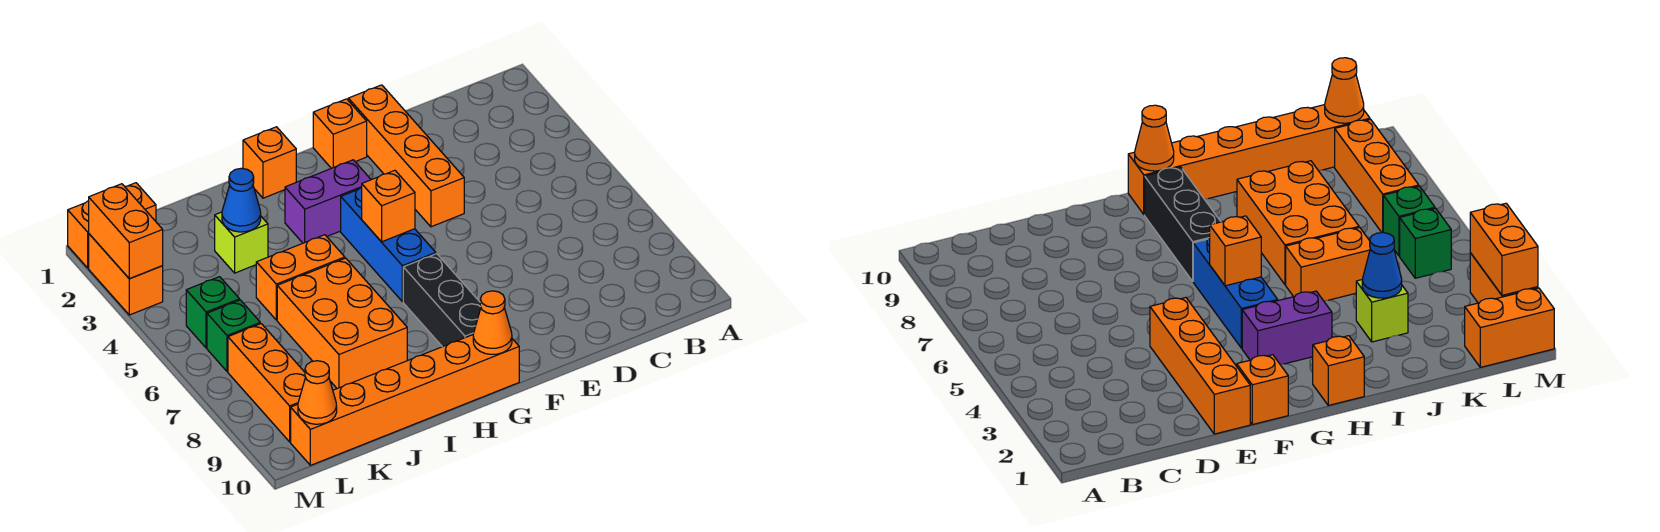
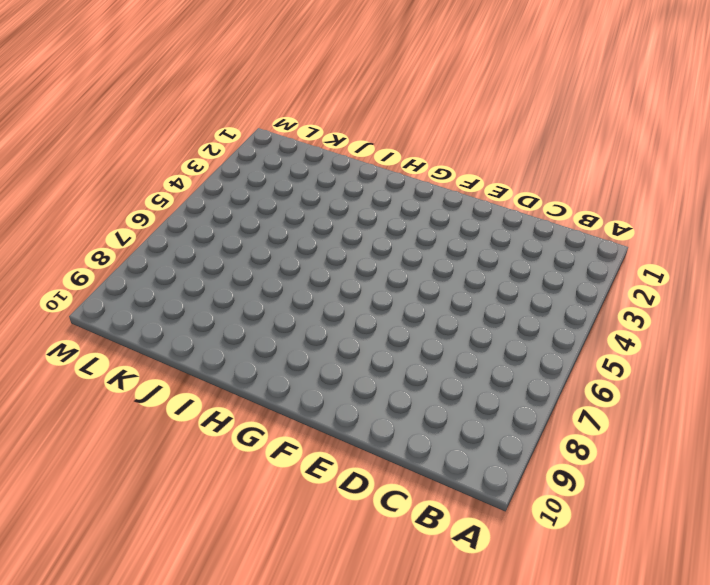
none -> orange 1x4 brick [348,85,464,227]
none -> orange 1x1 brick [313,99,367,168]
none -> purple 1x2 brick [285,160,371,243]

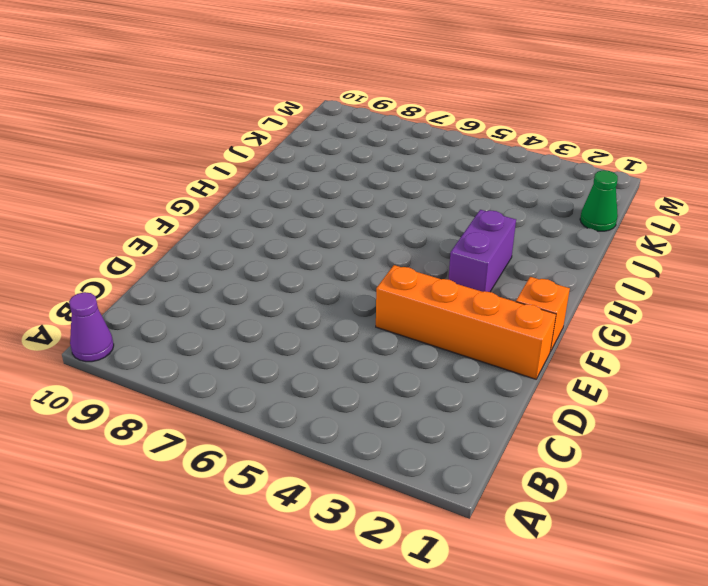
purple 1x1 cone [69,292,114,362] -> none
green 1x1 cone [580,170,618,231] -> none
none -> blue 1x3 brick [341,187,436,302]
none -> black 1x3 brick [403,254,481,347]
none -> orange 1x6 brick [291,335,519,465]

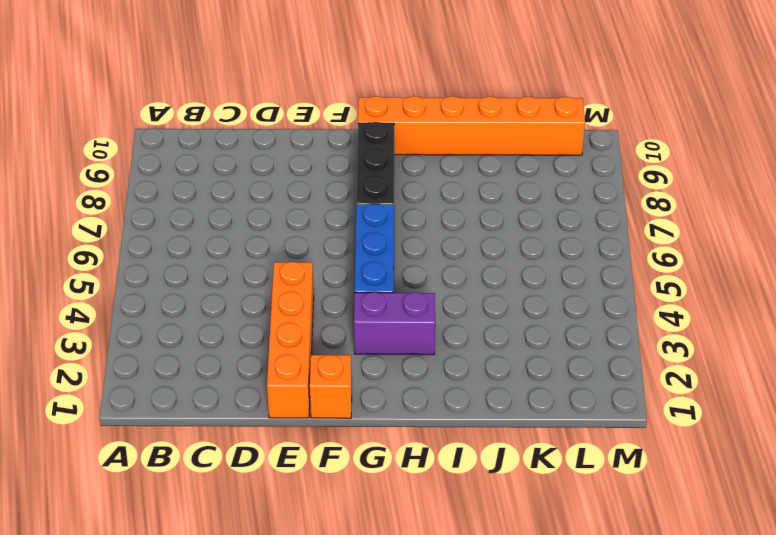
none -> orange 1x1 brick [243,127,296,198]
none -> orange 1x2 brick [256,235,345,320]
none -> orange 2x3 brick [277,258,407,389]

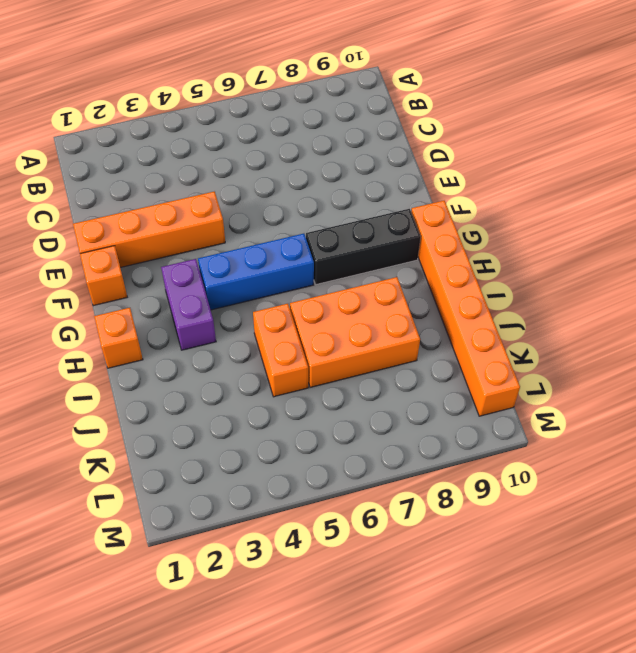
none -> lime 1x1 brick [215,212,268,273]
none -> orange 1x2 brick [68,183,156,268]
none -> green 1x1 brick [186,277,240,348]

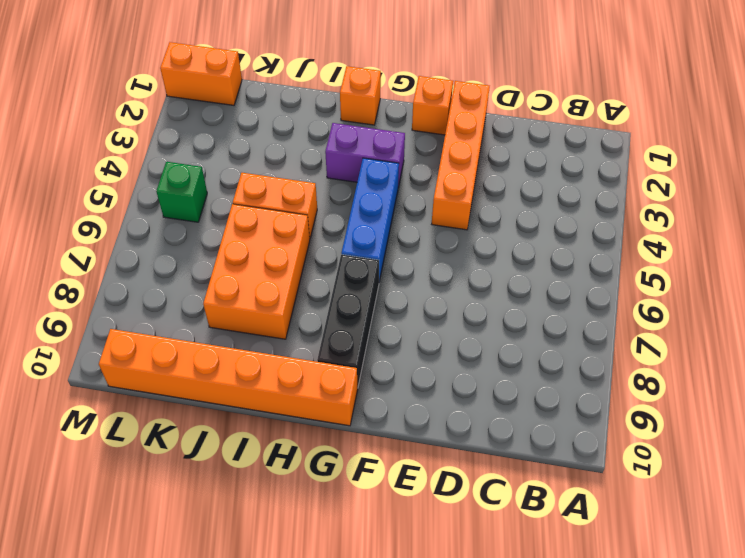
none -> lime 1x1 brick [215,212,268,273]
none -> green 1x1 brick [207,300,260,371]
none -> orange 1x3 brick [228,324,305,442]

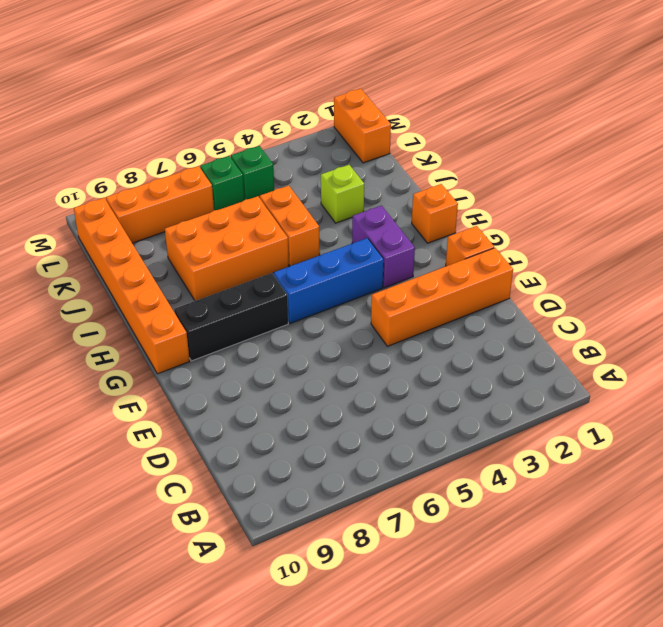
none -> orange 1x2 brick [89,234,163,315]
none -> orange 1x1 brick [362,170,415,242]
none -> orange 1x1 cone [473,291,512,354]

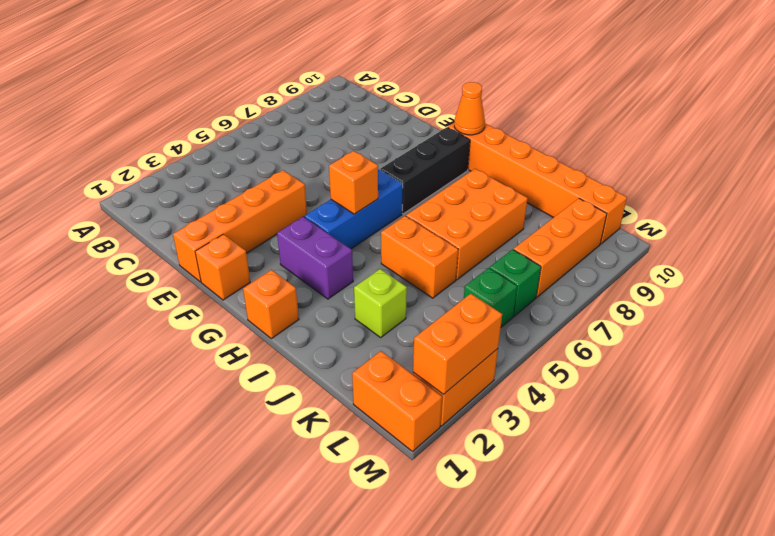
none -> blue 1x1 cone [222,168,261,232]
none -> orange 1x1 cone [298,361,337,424]

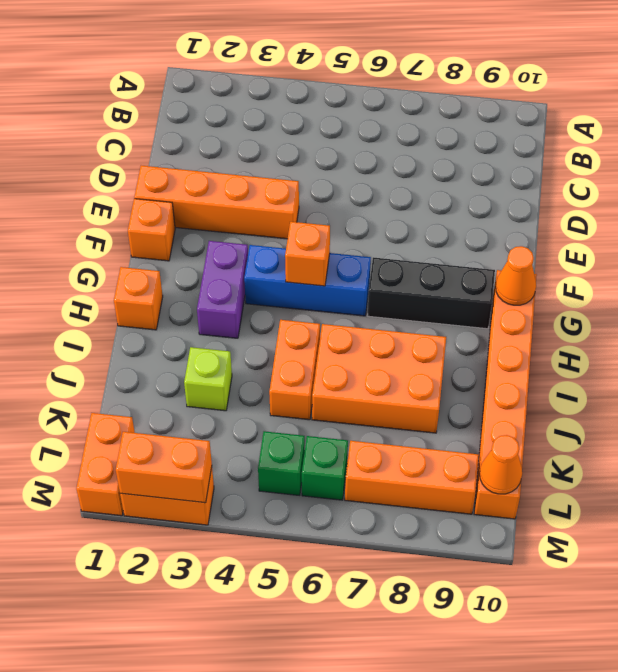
none -> blue 1x1 cone [222,168,261,232]

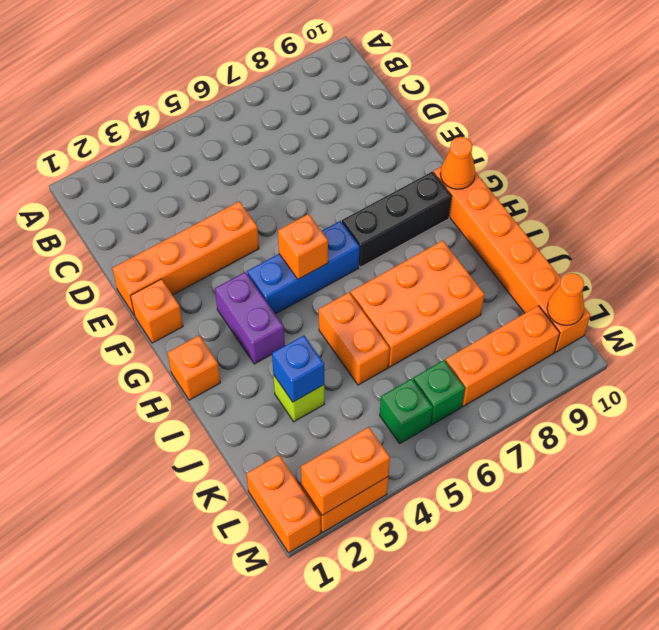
blue 1x1 brick [272,335,324,402] -> blue 1x1 cone [222,168,261,232]

